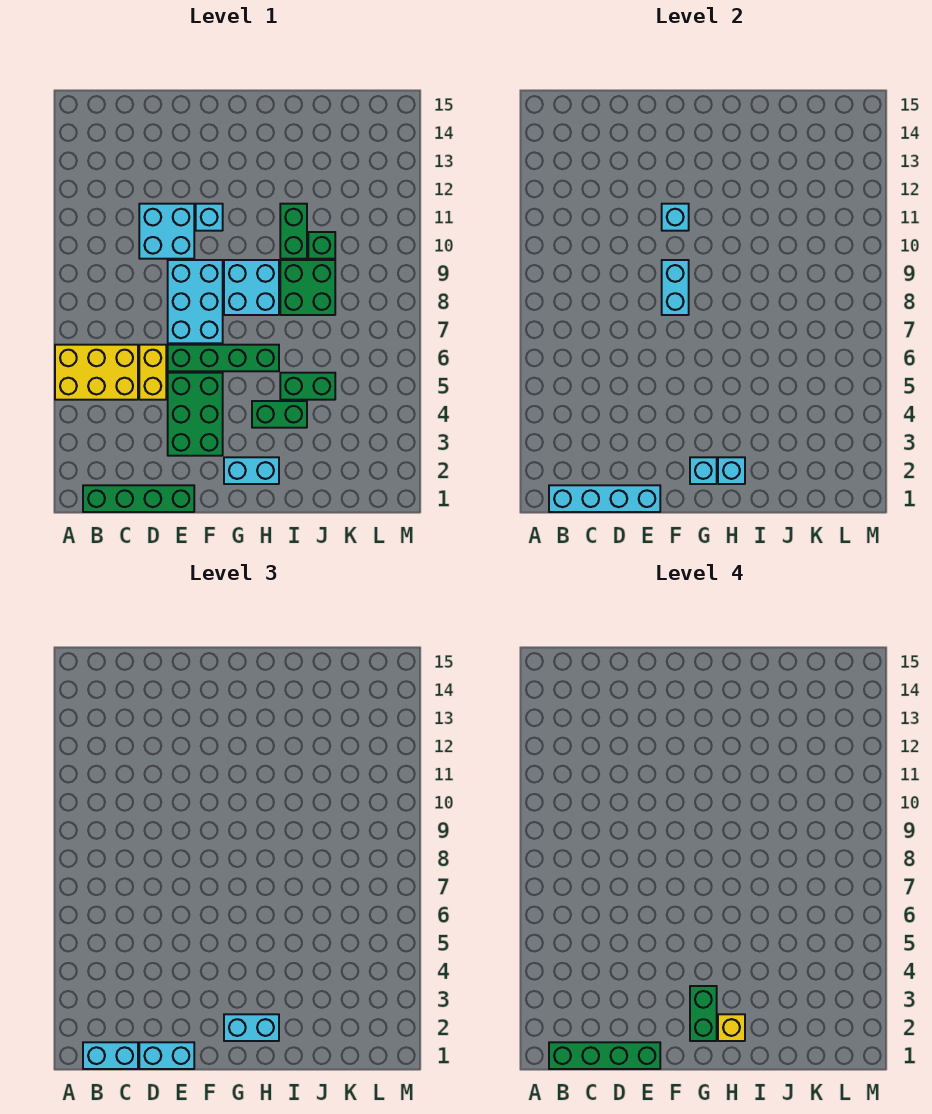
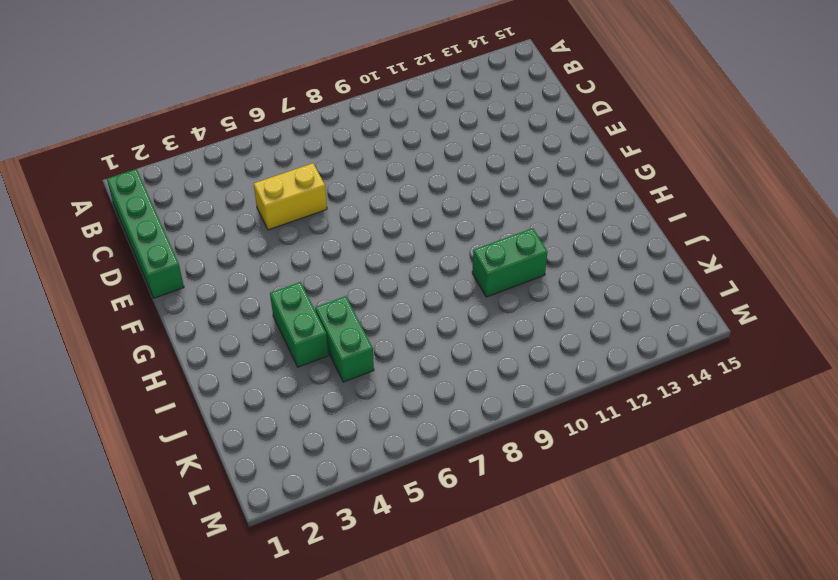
none -> yellow 2x3 brick [55,345,138,400]
none -> cyan 2x2 brick [139,204,194,259]
none -> green 2x3 brick [168,373,223,456]

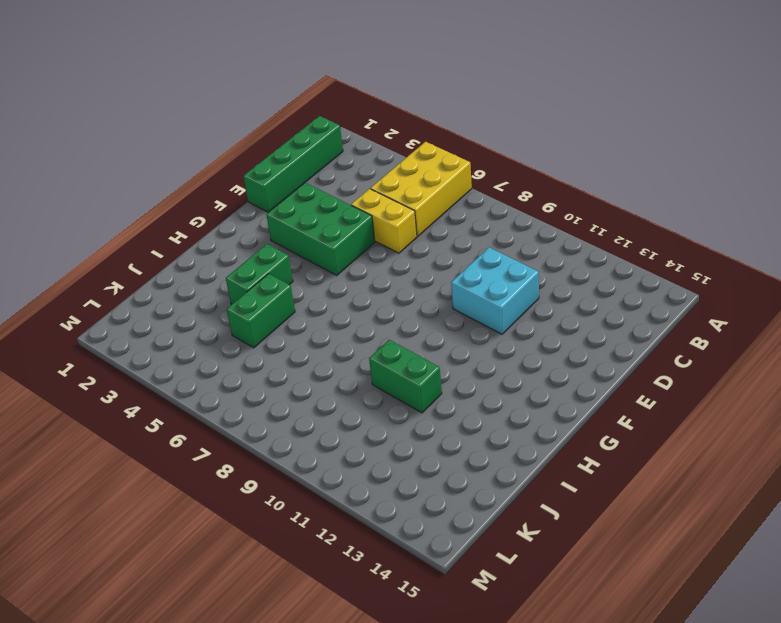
none -> green 1x4 brick [168,345,279,371]
none -> cyan 2x3 brick [168,260,223,343]
none -> cyan 1x1 brick [196,204,223,231]

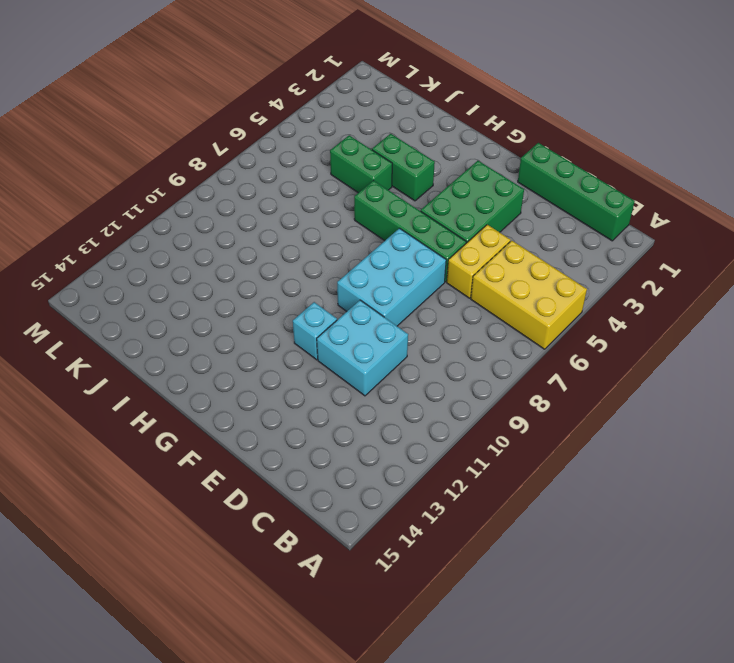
none -> cyan 1x2 brick [224,457,279,484]
none -> cyan 2x2 brick [224,260,279,315]
none -> green 2x2 brick [280,260,335,315]

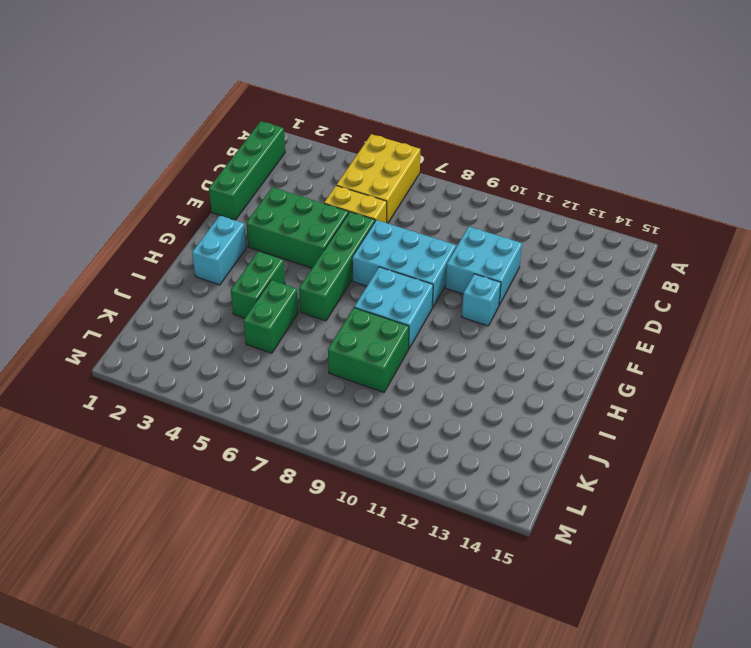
none -> green 1x2 brick [280,204,307,259]
none -> green 1x1 brick [308,232,335,259]
none -> cyan 1x4 brick [549,485,660,512]

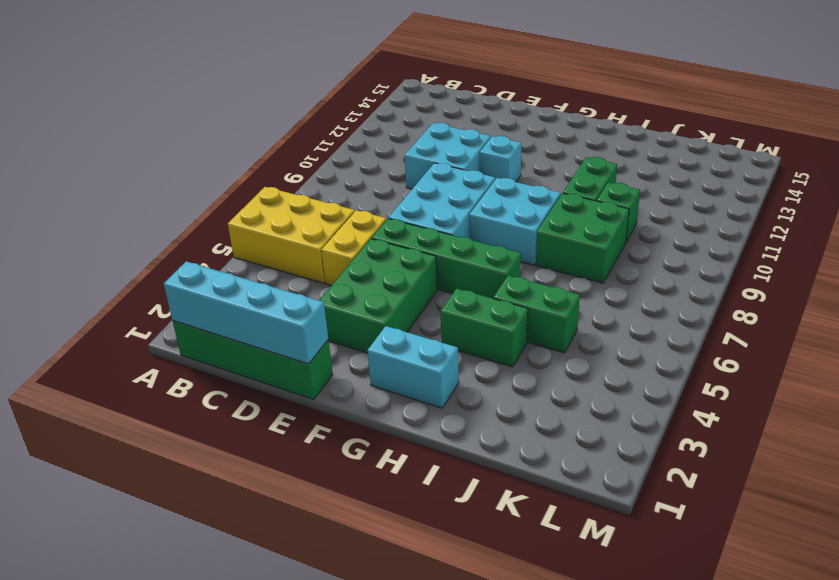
none -> cyan 1x2 brick [662,260,689,315]
none -> cyan 1x1 brick [662,204,689,231]
none -> cyan 1x1 brick [690,457,717,484]

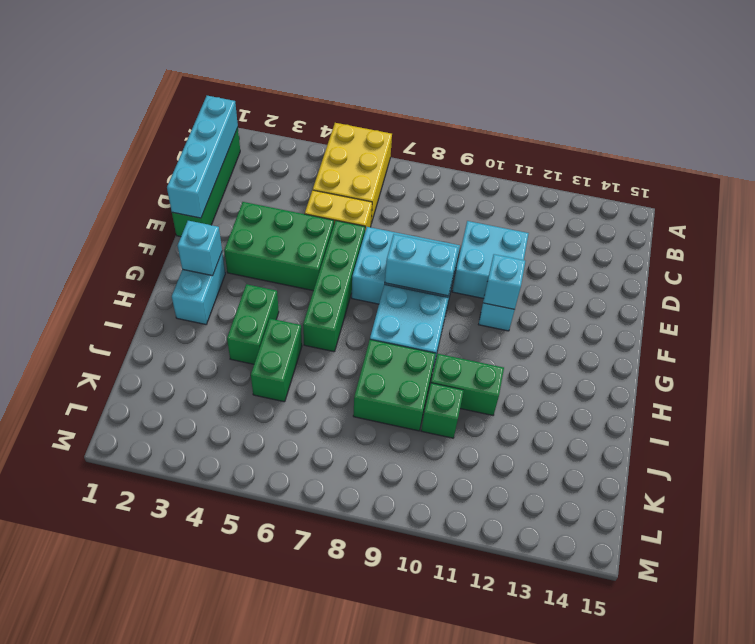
none -> cyan 1x1 brick [718,457,745,484]
none -> cyan 1x2 brick [83,1042,138,1069]
none -> cyan 1x2 brick [139,1042,194,1069]

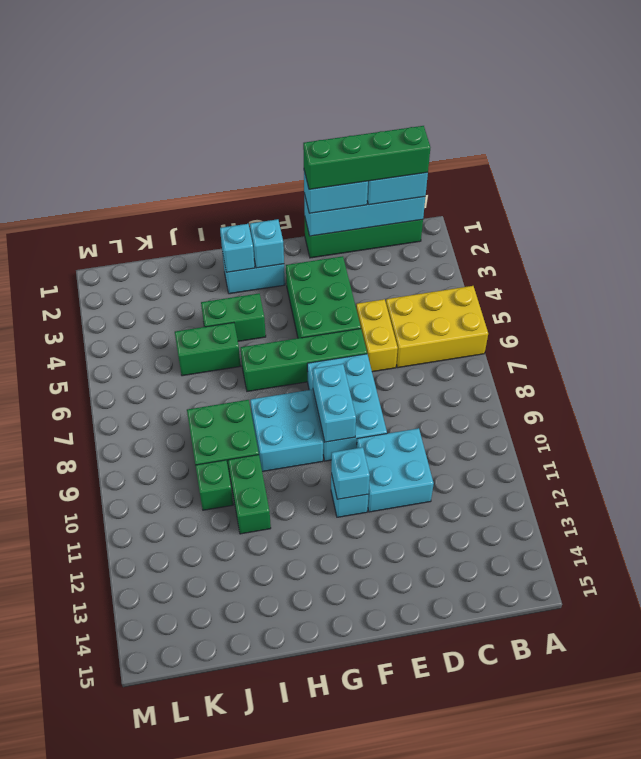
none -> cyan 1x2 brick [224,1014,279,1041]
none -> green 1x2 brick [690,986,717,1041]
none -> yellow 1x1 brick [718,1014,745,1041]

